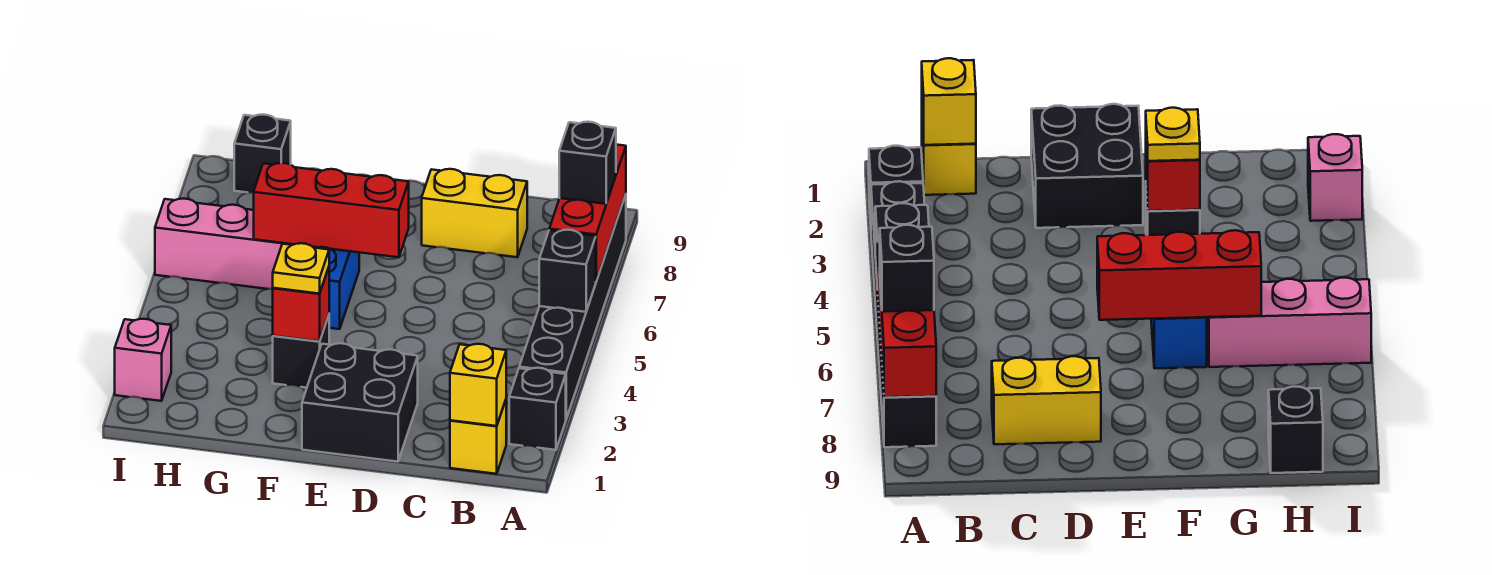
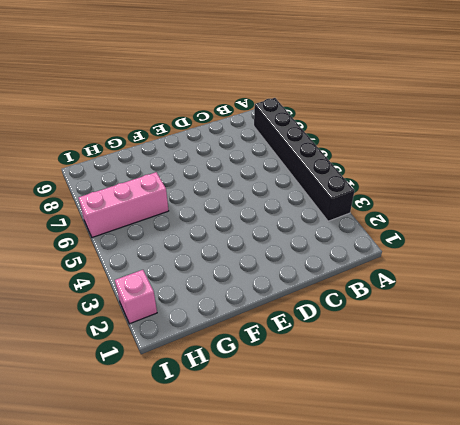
none -> black 1x1 brick [509,368,566,450]
none -> yellow 1x1 brick [450,400,506,474]
none -> yellow 1x2 brick [422,169,527,257]

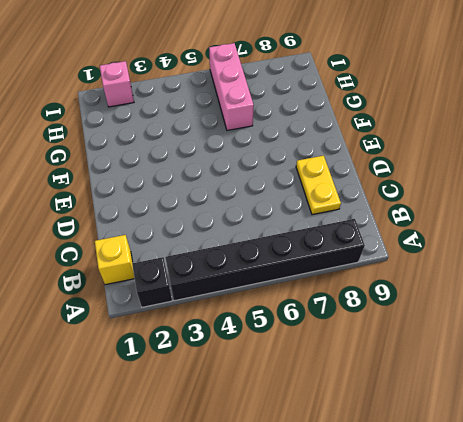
yellow 1x2 plate [296,156,341,215] -> yellow 1x2 brick [422,169,527,257]
none -> black 2x2 brick [302,343,418,462]
none -> black 1x1 brick [273,315,329,388]
none -> blue 1x2 brick [313,247,359,329]

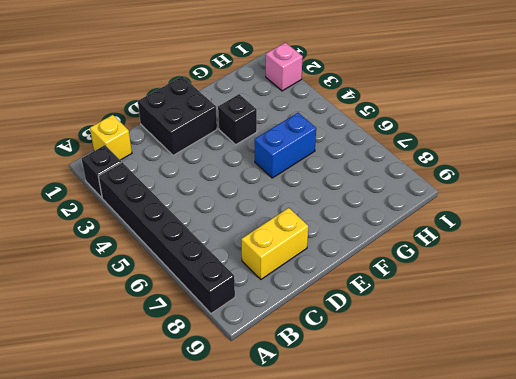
blue 1x2 brick [255,113,316,178] -> blue 1x2 brick turned to [313,247,359,329]
none -> pink 1x3 brick [155,199,294,289]
none -> black 1x1 brick [234,114,291,193]
none -> black 1x1 brick [539,230,596,312]

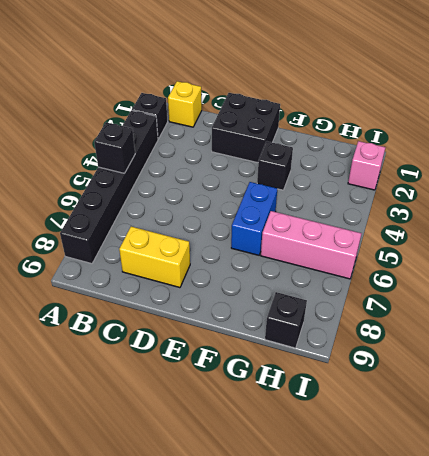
none -> red 1x3 brick [549,145,626,281]
none -> yellow 1x1 brick [450,344,506,426]
none -> red 1x3 brick [254,163,409,257]

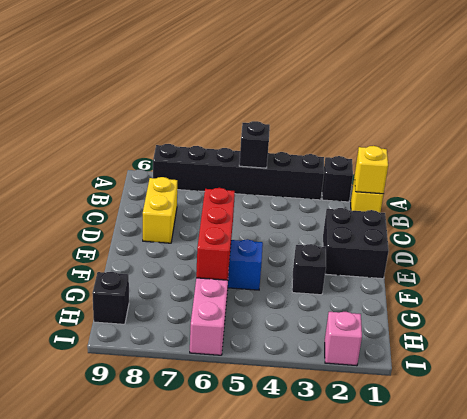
none -> red 1x3 brick [549,145,626,281]
none -> red 1x1 brick [273,267,329,341]
none -> black 1x1 brick [559,122,616,204]

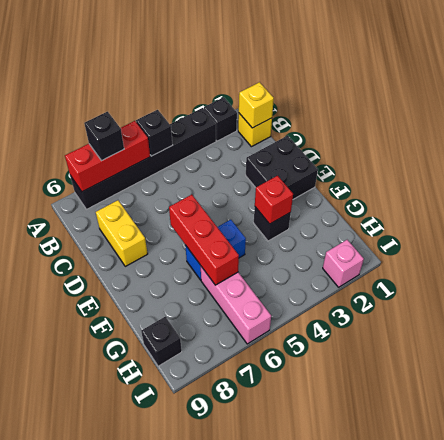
none -> yellow 1x1 plate [273,243,329,294]

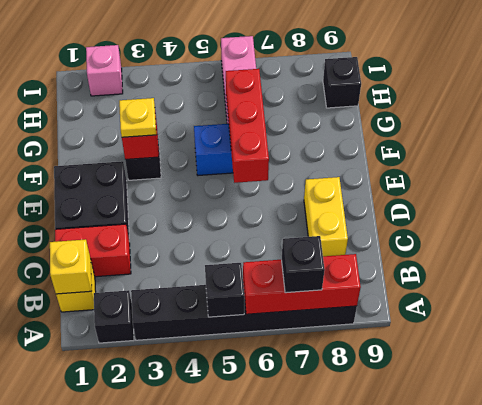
red 1x2 brick [55,224,131,277] -> none

